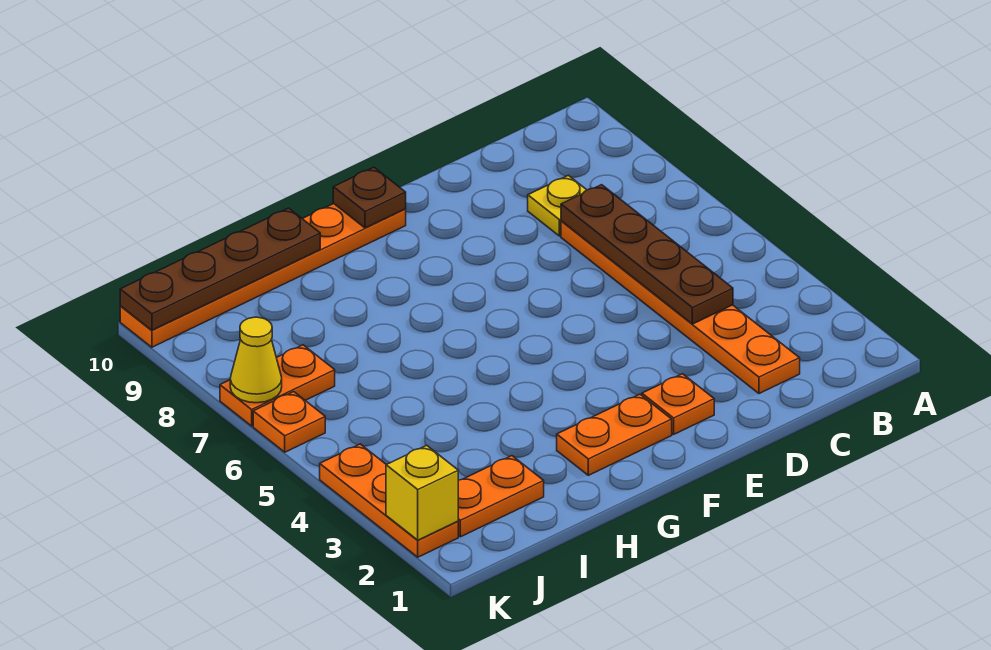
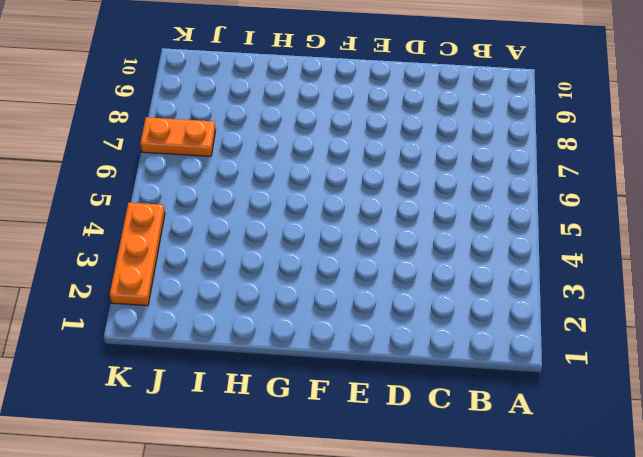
none -> orange 1x6 plate [561,221,800,394]
none -> yellow 1x1 plate [528,175,586,236]
none -> orange 1x1 plate [642,374,714,434]

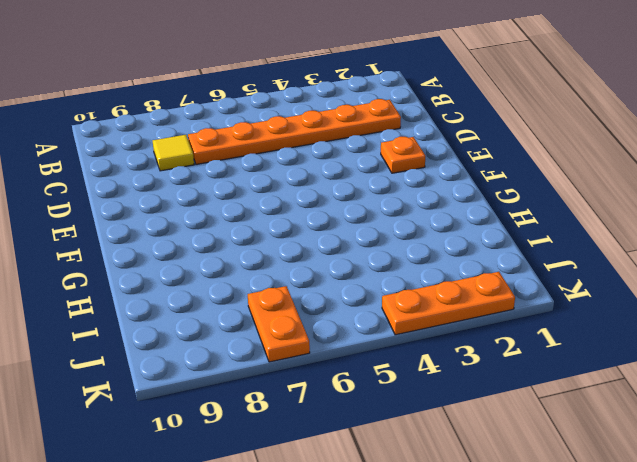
yellow 1x1 tile [153,135,194,171] -> yellow 1x1 plate [528,175,586,236]
none -> orange 1x2 plate [557,394,672,475]
none -> orange 1x6 plate [120,204,406,347]
none -> orange 1x2 plate [458,456,544,537]

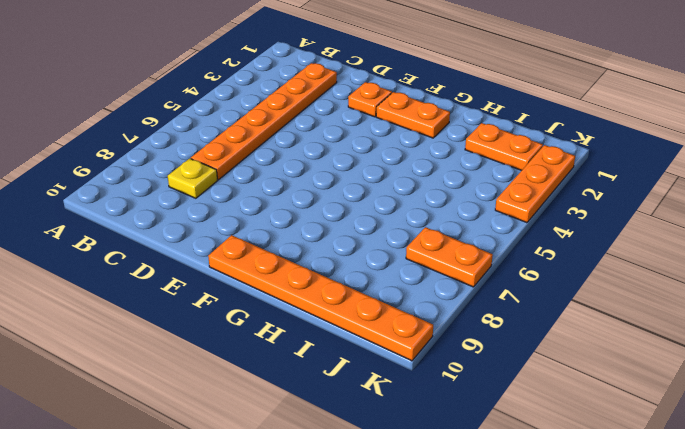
none -> orange 1x1 plate [253,392,325,452]
none -> brown 1x4 plate [561,185,733,324]
none -> brown 1x1 plate [333,167,406,228]

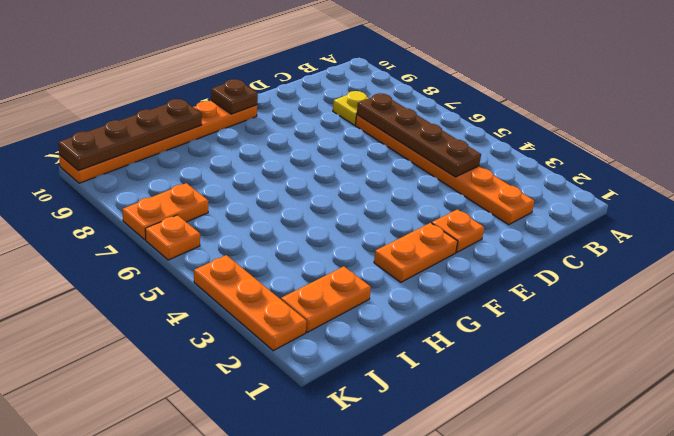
none -> yellow 1x1 brick [386,445,458,540]
none -> yellow 1x1 cone [230,317,282,403]

